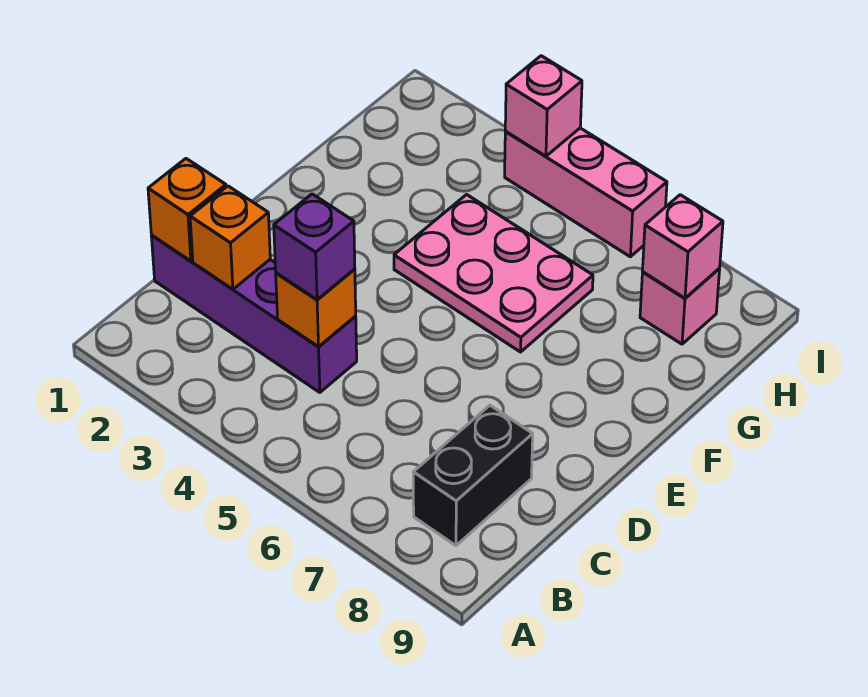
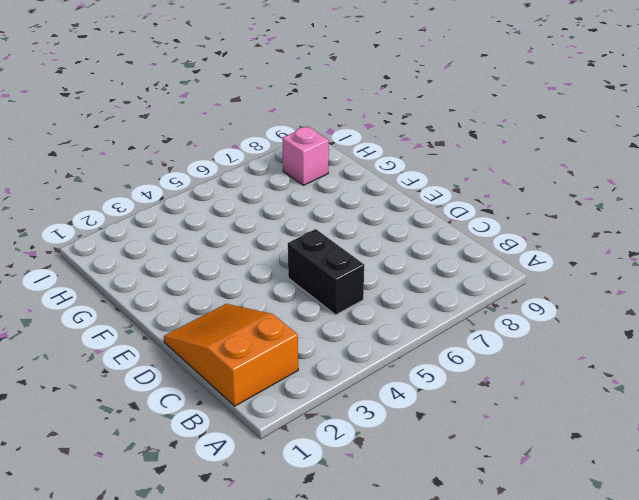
orange 2x3 slope [164,304,298,406] -> purple 1x4 brick [151,236,357,392]
black 1x2 brick [288,229,364,315] -> black 1x2 brick moved to [413,405,533,546]
none -> pink 2x3 plate [394,195,593,352]
none -> pink 1x3 brick [505,128,667,257]

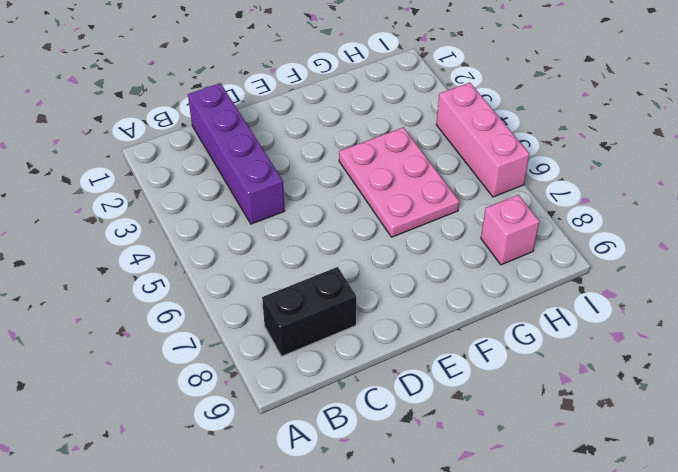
none -> orange 1x1 brick [148,159,226,261]
none -> orange 1x1 brick [190,186,270,289]

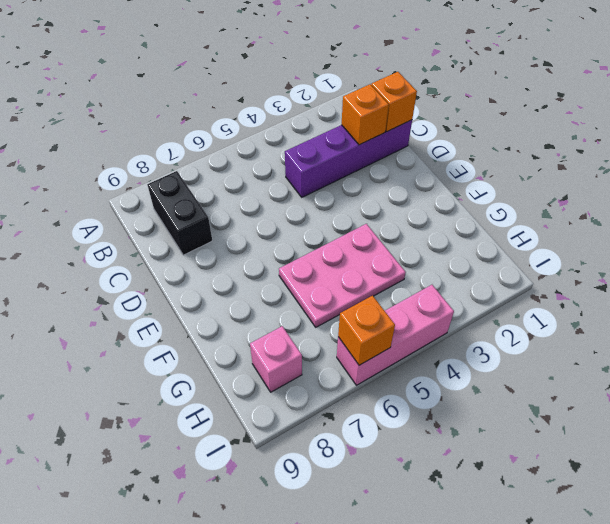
orange 1x1 brick [338,296,395,365] -> orange 1x1 brick moved to [276,269,356,347]
none -> pink 1x1 brick [642,195,723,298]
none -> pink 1x1 brick [505,56,582,156]

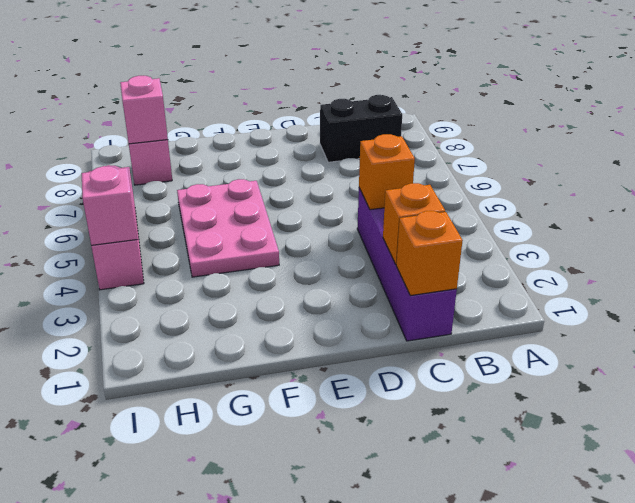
none -> purple 1x1 brick [274,194,355,300]

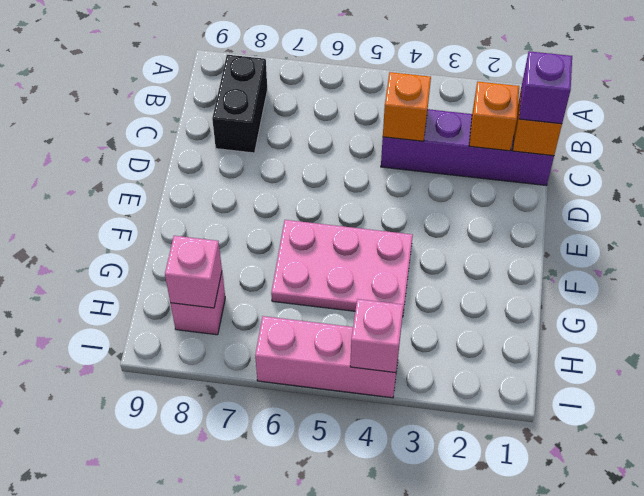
purple 1x1 brick [519,51,572,124] -> purple 1x1 brick moved to [274,194,355,300]

